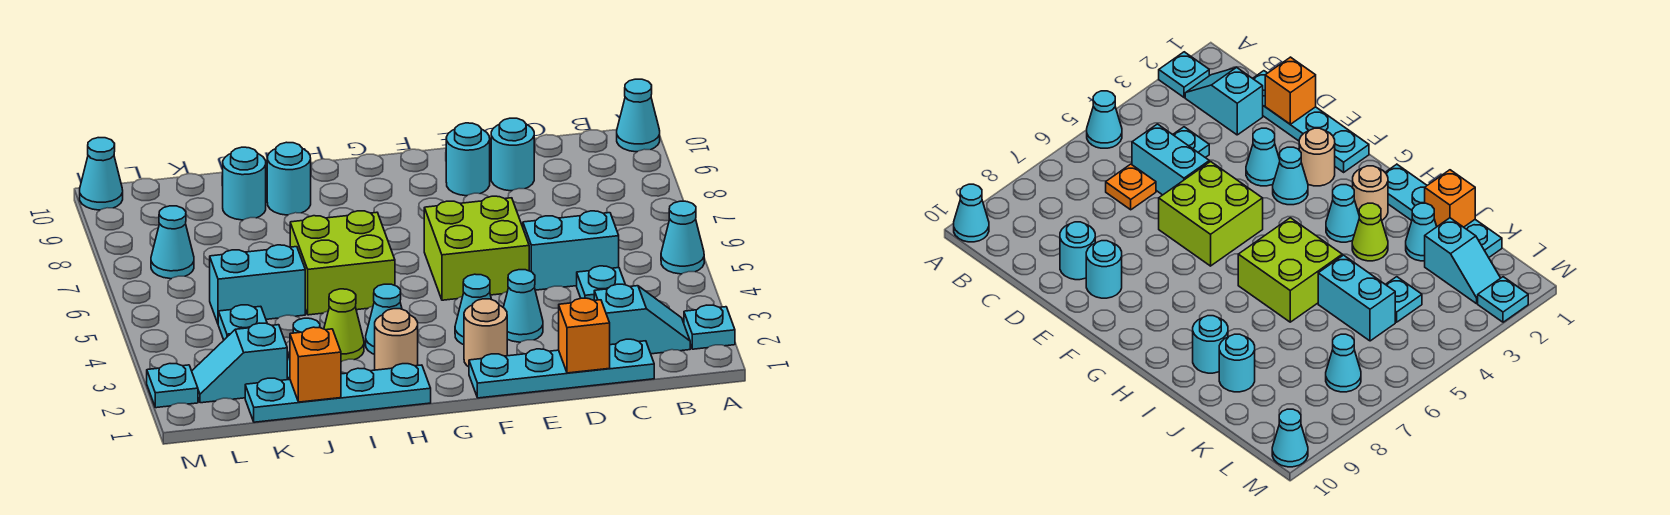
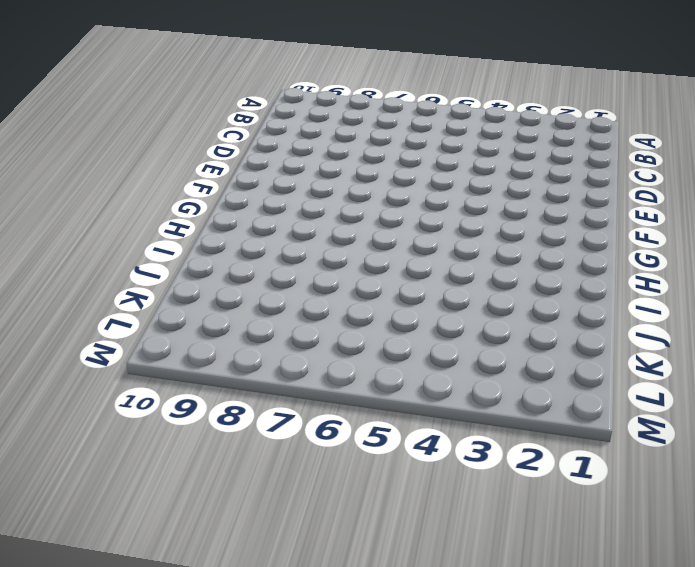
none -> cyan 1x1 plate [684,305,735,349]
none -> cyan 1x1 cone [661,201,704,274]
none -> cyan 1x1 cone [617,79,660,152]
none -> cyan 1x2 slope [594,284,690,354]

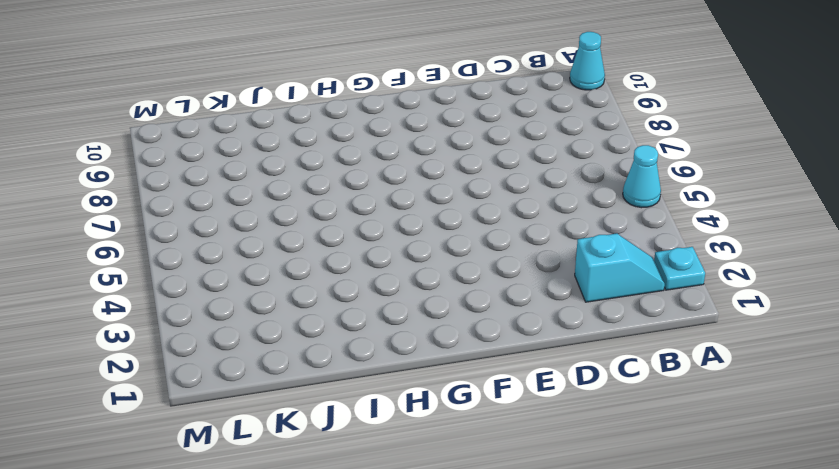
none -> cyan 1x4 plate [469,339,654,398]
none -> cyan 1x1 plate [577,266,625,300]
none -> cyan 1x2 brick [523,211,619,290]
none -> orange 1x1 plate [1106,164,1156,210]

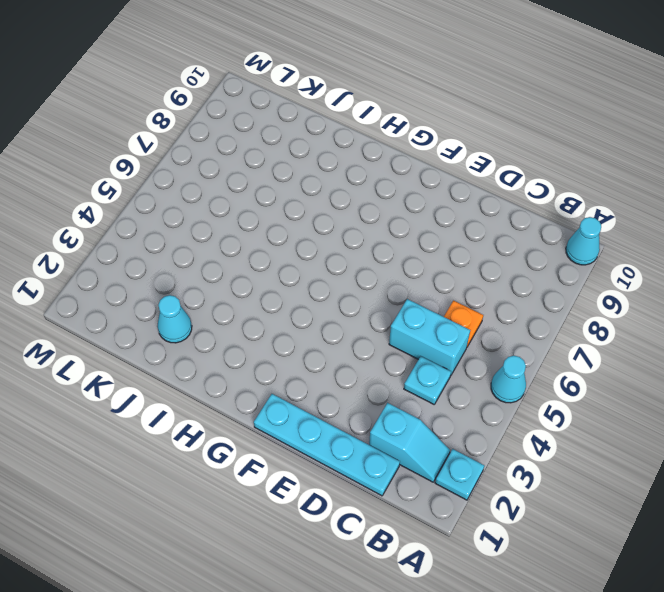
none -> cyan 1x1 round brick [491,118,534,191]
none -> cyan 1x1 cone [503,270,543,342]
none -> lime 2x2 brick [424,196,529,300]
none -> cyan 1x1 round brick [446,123,490,196]

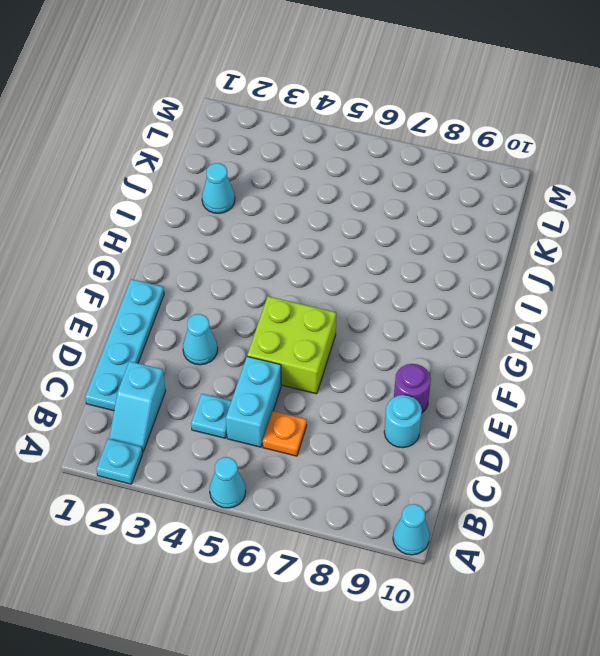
purple 1x1 round brick [394,364,431,413] -> cyan 1x1 round brick [446,123,490,196]
none -> tan 1x1 round brick [464,299,507,367]
none -> cyan 1x1 cone [455,274,492,345]
none -> cyan 1x4 plate [245,364,431,422]
none -> tan 1x1 round brick [375,309,418,370]

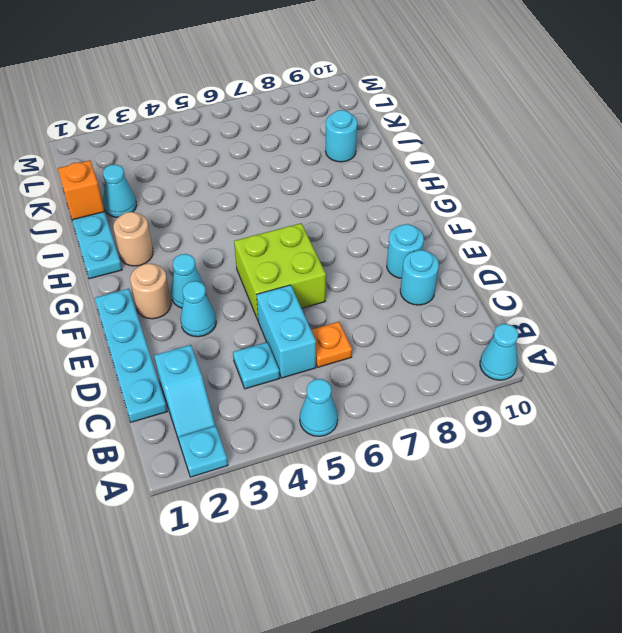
none -> cyan 1x1 cone [366,284,402,354]
none -> lime 2x2 brick [290,211,395,315]
none -> lime 1x1 cone [324,289,364,362]
none -> cyan 1x1 round brick [267,142,311,215]

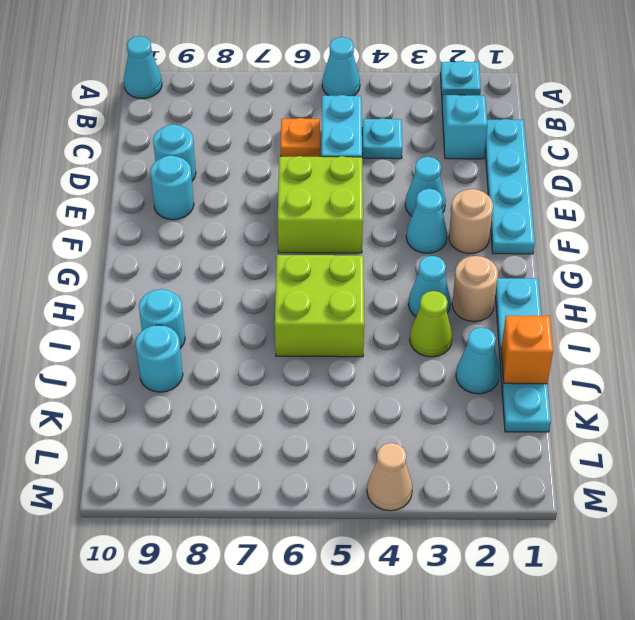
tan 1x1 cone [367,443,412,511] -> none
none -> cyan 1x2 brick [210,245,305,323]
none -> cyan 1x2 slope [192,323,287,403]
none -> cyan 1x1 plate [218,305,267,340]
none -> cyan 1x1 cone [151,206,194,279]

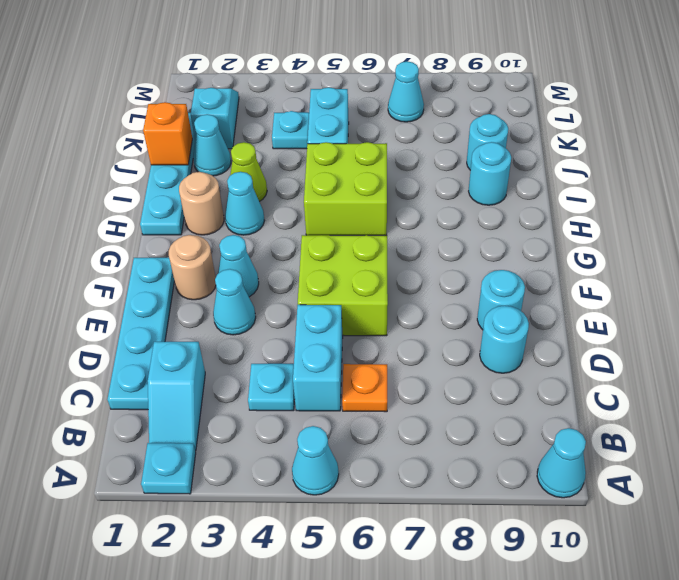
none -> cyan 1x1 plate [147,364,198,408]
none -> cyan 1x1 cone [80,138,123,210]
none -> orange 1x1 brick [559,298,610,373]

